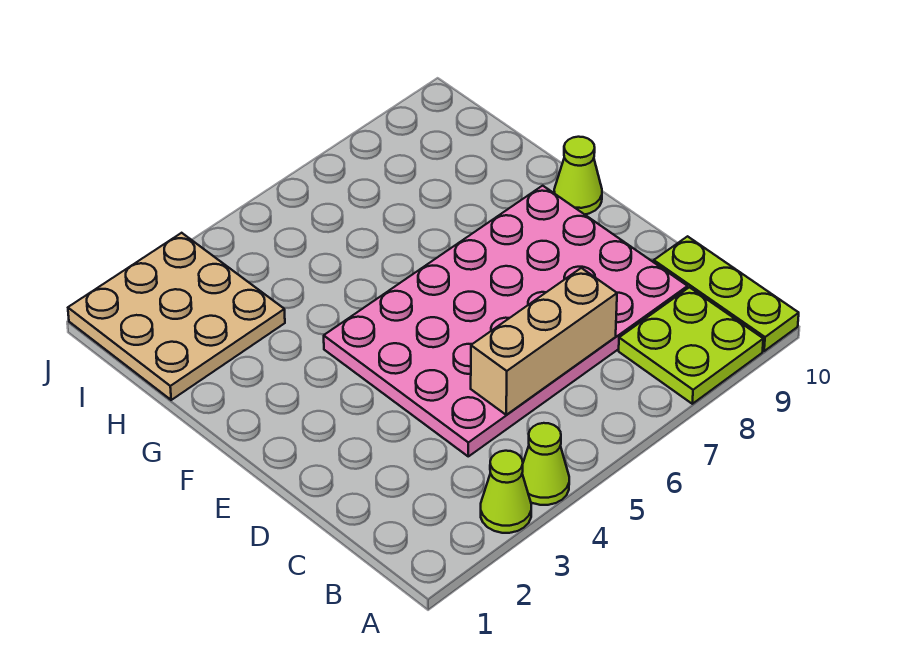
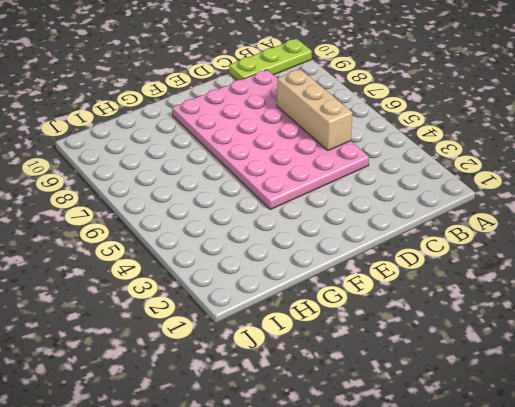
none -> lime 1x1 cone [481,451,531,533]
none -> lime 1x1 cone [522,423,569,505]

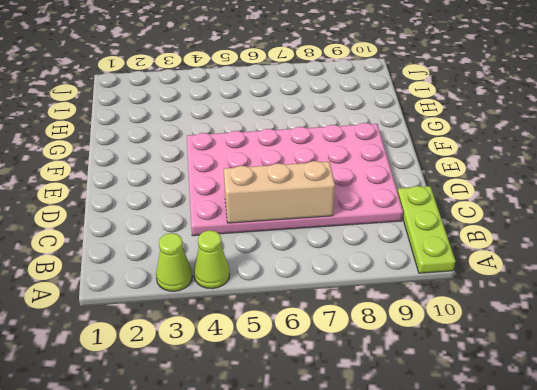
none -> lime 2x2 plate [619,287,763,404]
none -> lime 1x1 cone [554,137,602,214]

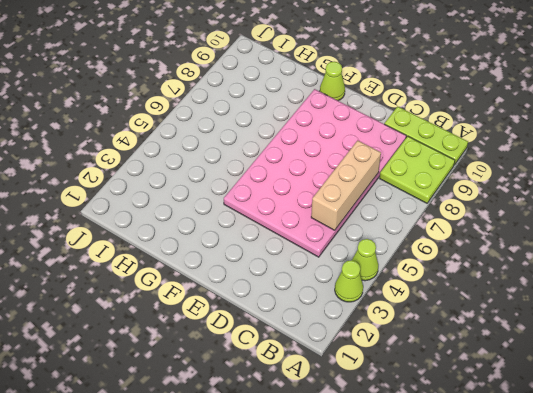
none -> tan 3x3 plate [68,233,285,400]

